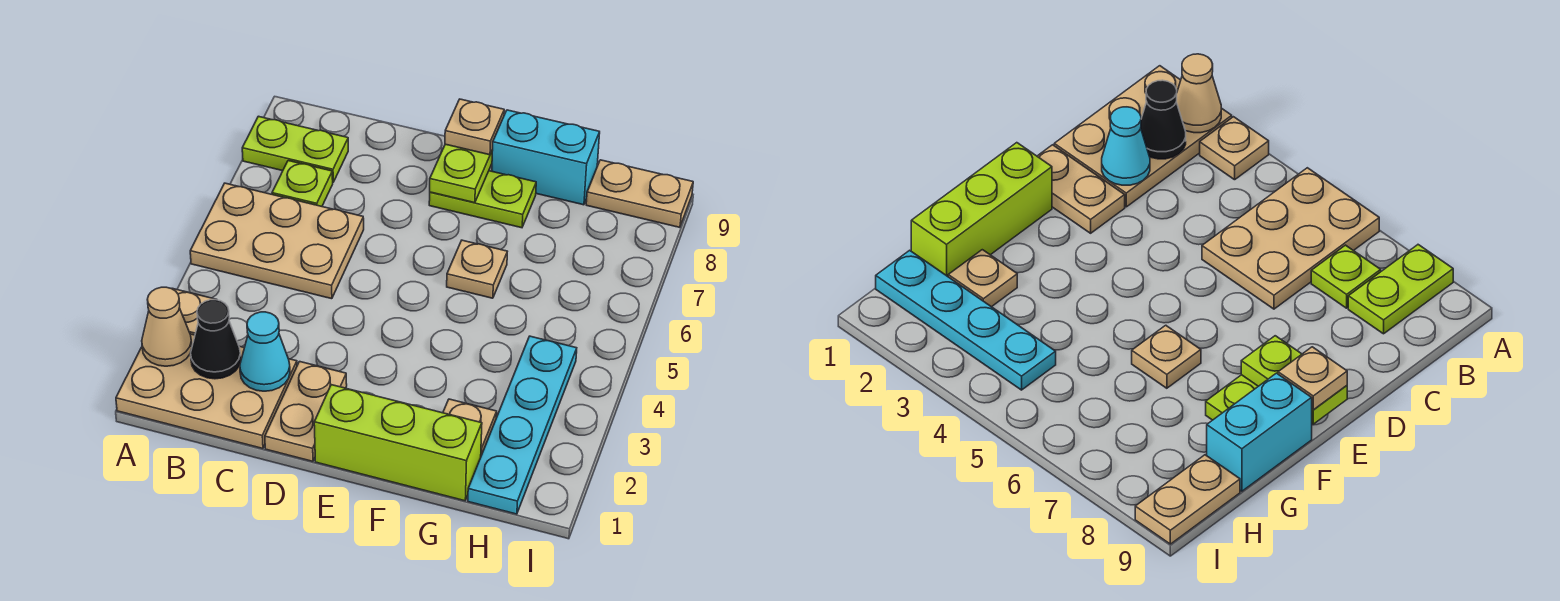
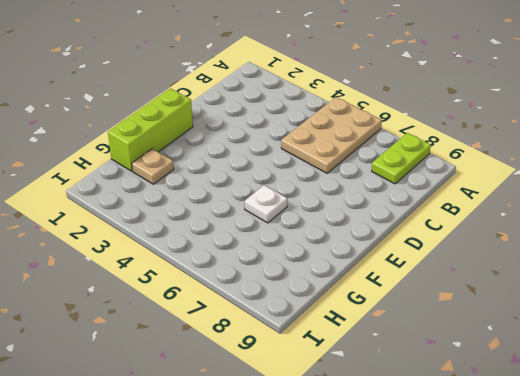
white 1x1 plate [245,185,287,223] -> tan 1x1 plate [447,240,507,298]
none -> tan 2x3 plate [116,334,297,449]
none -> tan 1x1 plate [172,288,217,335]
none -> lime 1x1 plate [272,161,333,206]

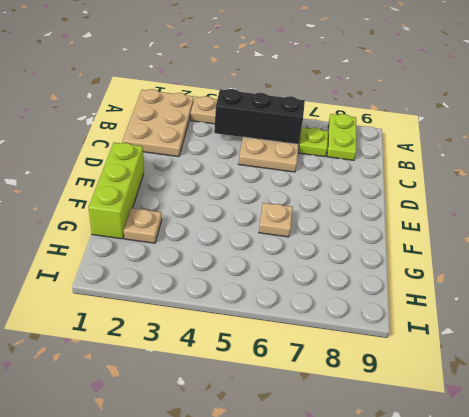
black 1x3 brick [214,89,305,144] -> none
none -> tan 1x2 plate [265,362,347,461]
none -> lime 1x2 plate [429,171,536,228]
none -> cyan 1x2 brick [492,110,600,205]

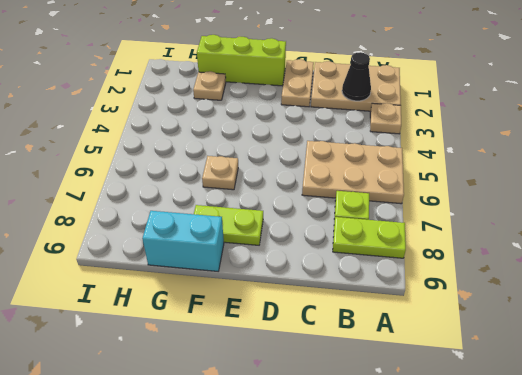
none -> cyan 1x4 plate [468,336,577,514]
none -> tan 1x2 plate [586,160,693,227]
none -> tan 1x1 cone [142,287,192,366]

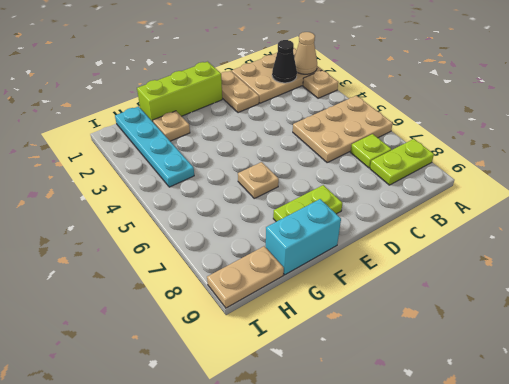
none -> cyan 1x1 cone [240,312,290,391]
none -> lime 1x2 plate [430,144,493,203]
none -> tan 1x1 plate [445,99,504,155]

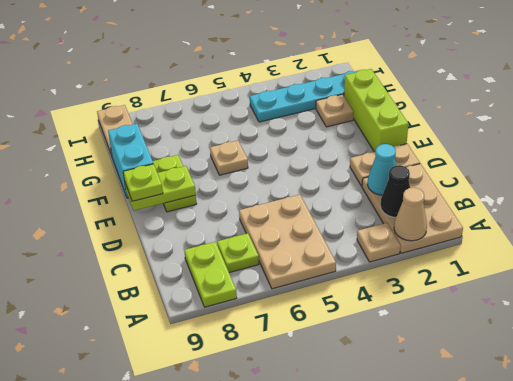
lime 1x1 plate [123,164,163,201] -> tan 1x1 plate [445,99,504,155]

